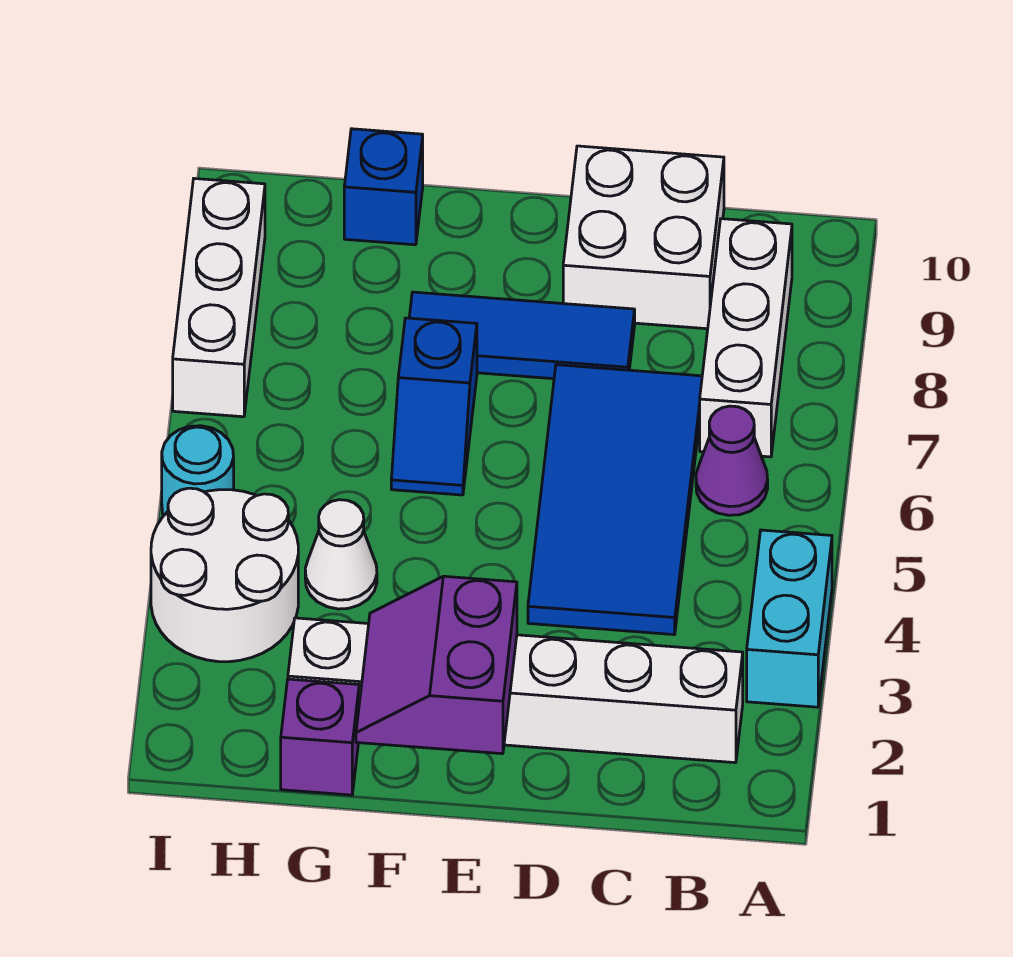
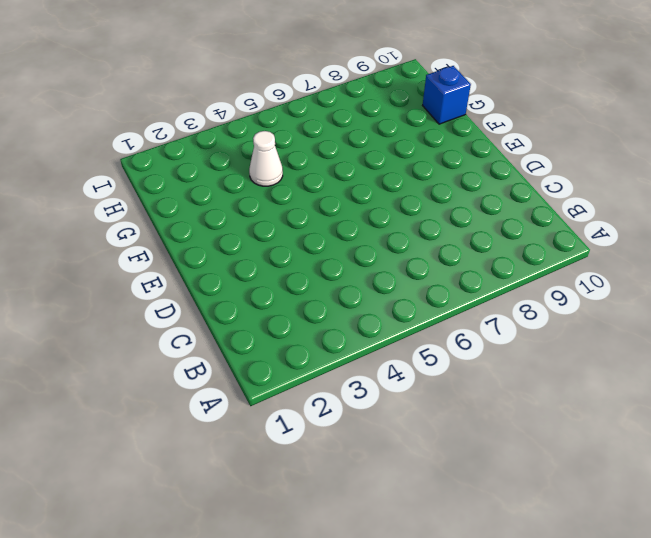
none -> cyan 1x2 brick [747,530,832,707]
none -> white 1x6 brick [288,618,743,763]
none -> purple 1x1 cone [696,406,768,515]

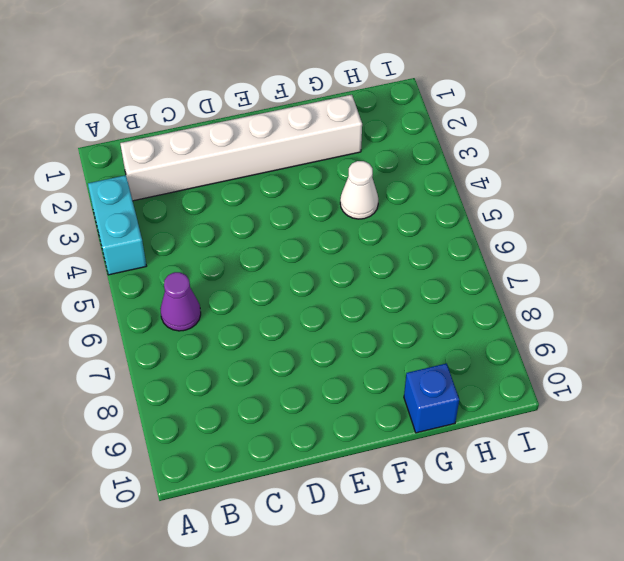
none -> white 1x3 brick [700,219,792,457]
none -> blue 2x4 tile [528,365,702,635]
none -> white 2x2 brick [563,146,724,329]

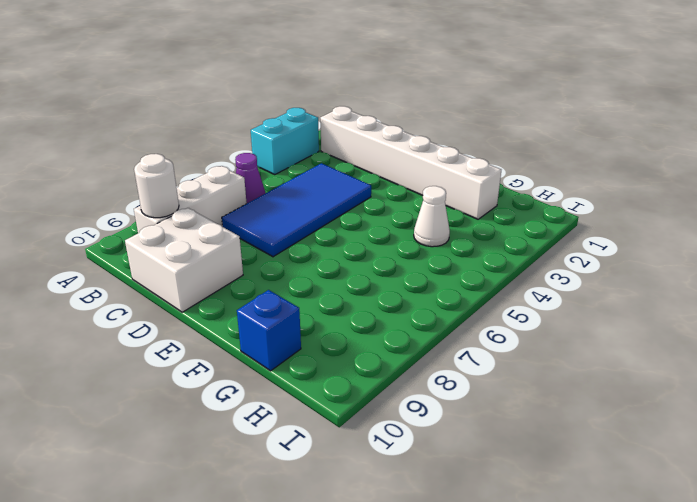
white 1x1 round brick [134,154,179,218] -> none
none -> blue 1x3 tile [409,292,635,379]
none -> blue 1x2 slope [391,318,477,495]
none -> purple 1x1 brick [281,679,359,795]

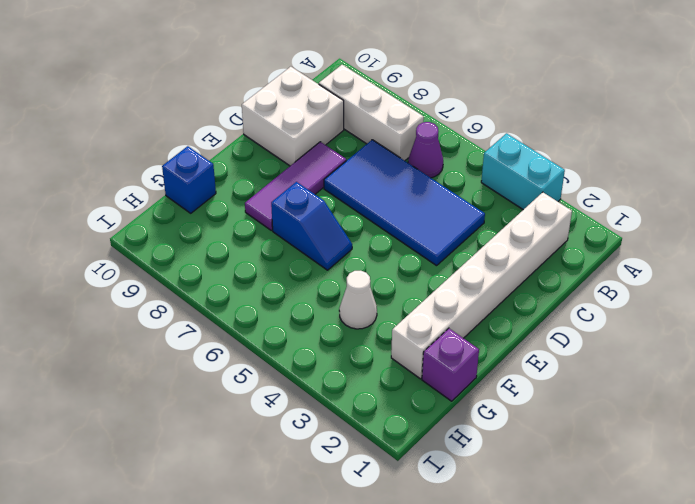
purple 1x3 tile [245,142,346,230] -> blue 1x3 tile [409,292,635,379]
none -> white 2x2 round brick [151,488,298,662]
none -> cyan 1x1 round brick [162,426,234,516]
none -> white 1x3 brick [173,178,265,417]

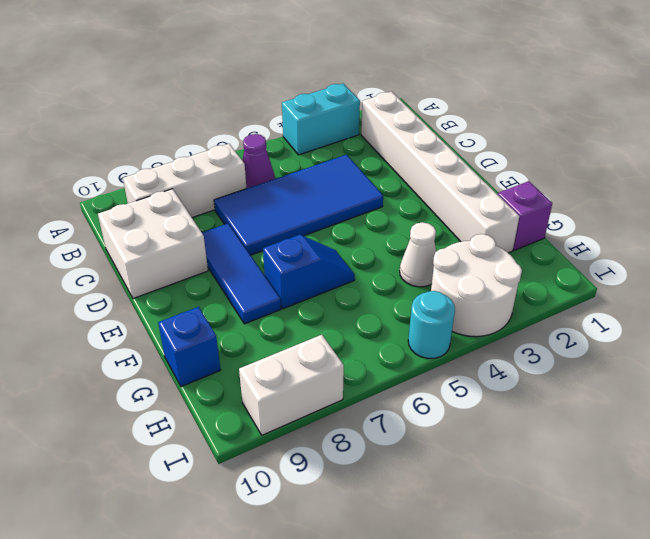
white 1x2 brick [239,335,344,435] -> white 1x3 brick [173,178,265,417]
none -> purple 2x2 slope [356,576,517,754]

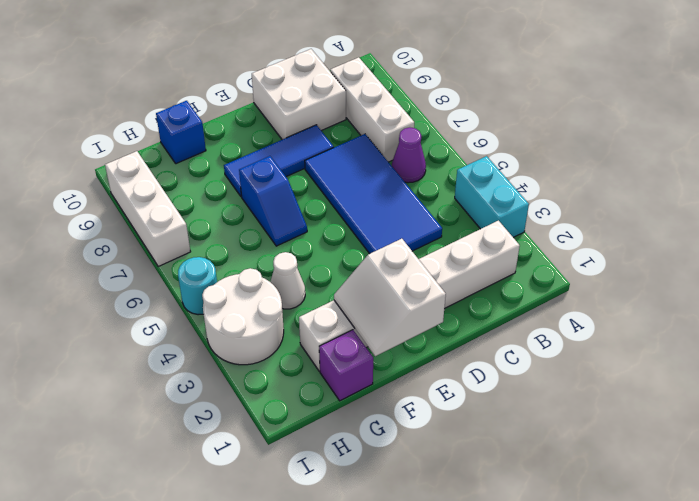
white 2x2 slope [334,239,446,356] -> purple 2x2 slope [356,576,517,754]

